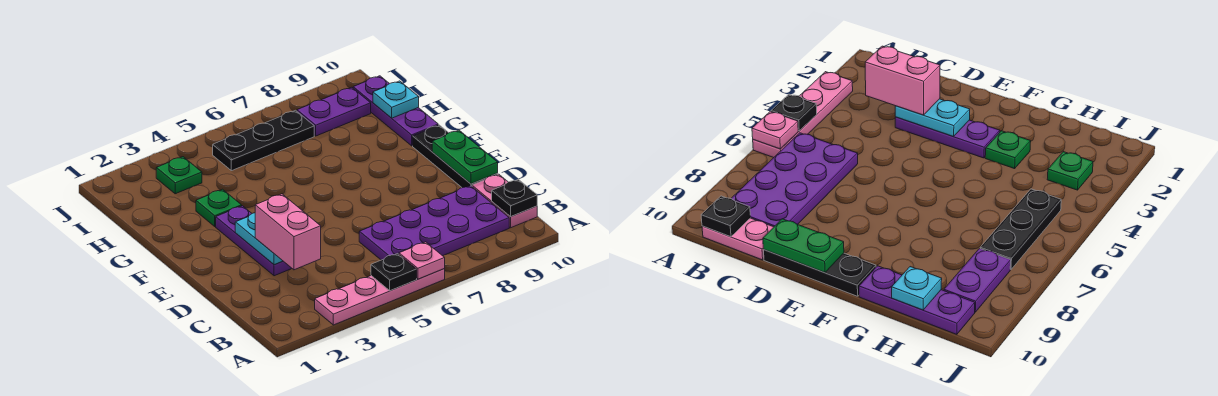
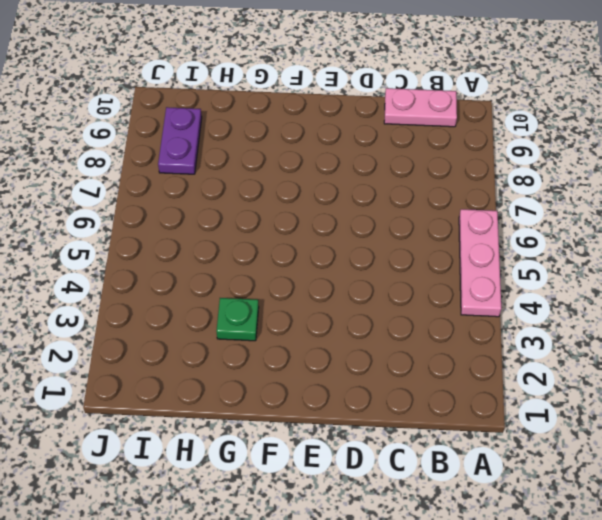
pink 1x3 plate [459,209,501,317] -> pink 1x4 plate [315,269,445,325]
none -> purple 2x4 plate [359,186,509,260]
none -> purple 1x3 plate [216,206,292,276]
none -> black 1x3 plate [413,125,498,188]

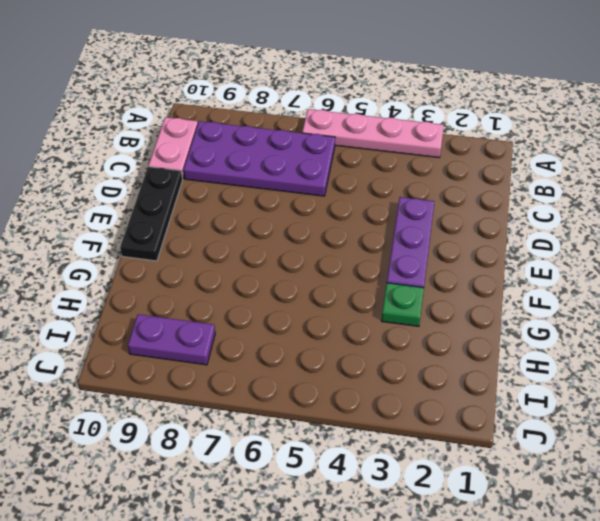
none -> purple 1x3 plate [353,76,438,146]
none -> green 1x1 plate [156,157,202,194]
none -> black 1x3 plate [213,110,314,171]

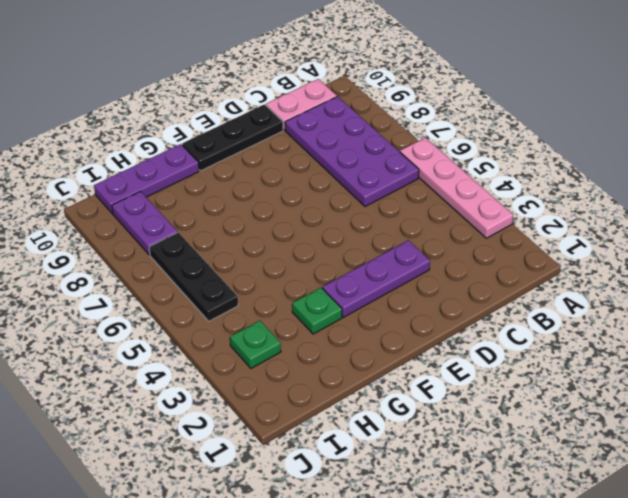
none -> black 1x1 plate [371,254,417,291]
none -> pink 1x1 plate [399,242,445,279]
none -> black 1x1 plate [492,179,537,217]

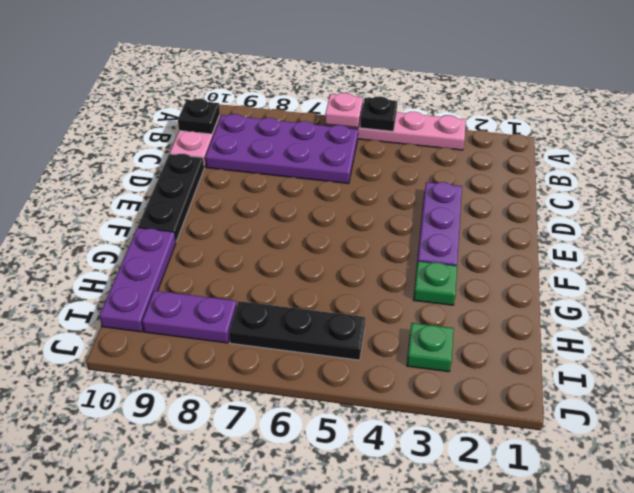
none -> cyan 1x2 plate [235,213,282,265]
none -> green 1x2 plate [432,130,498,184]
none -> cyan 1x1 plate [373,81,419,118]

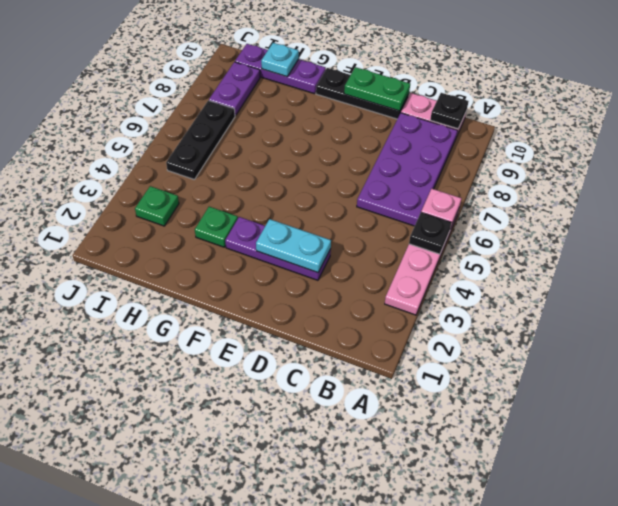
none -> pink 1x2 brick [255,194,321,270]

